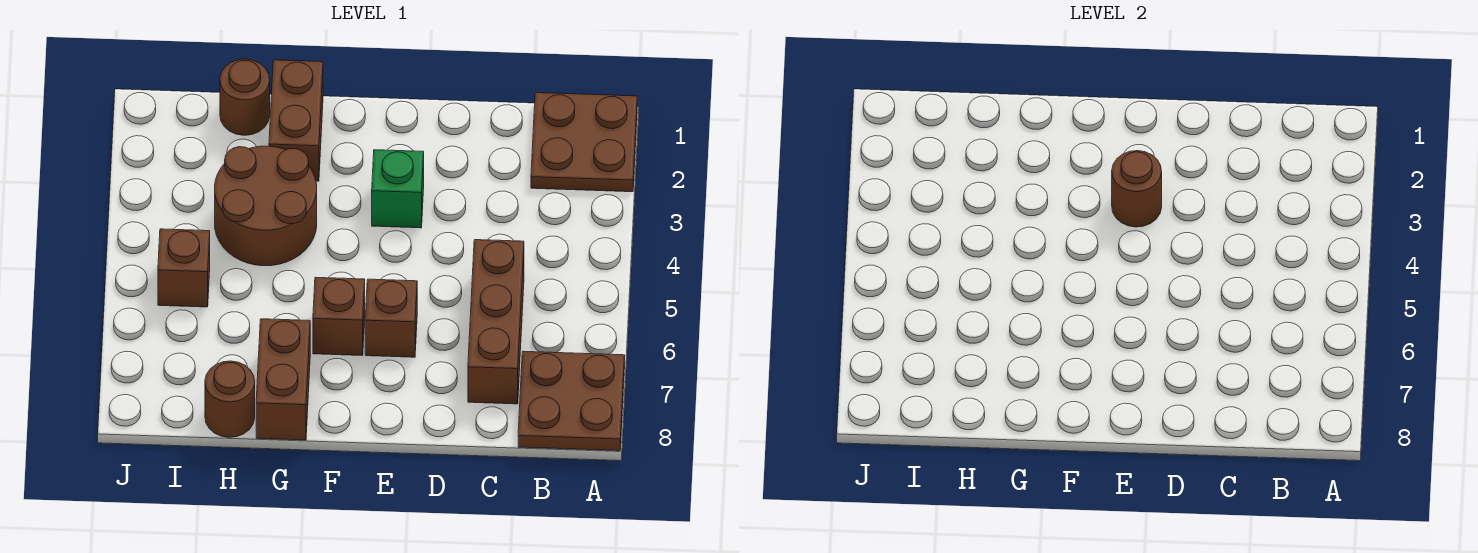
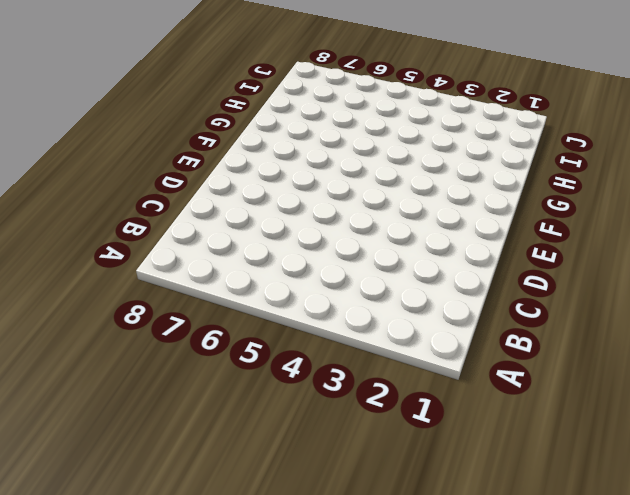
none -> brown 2x2 plate [531,93,637,192]
none -> brown 2x2 plate [518,351,625,451]
none -> brown 1x3 brick [468,240,524,404]

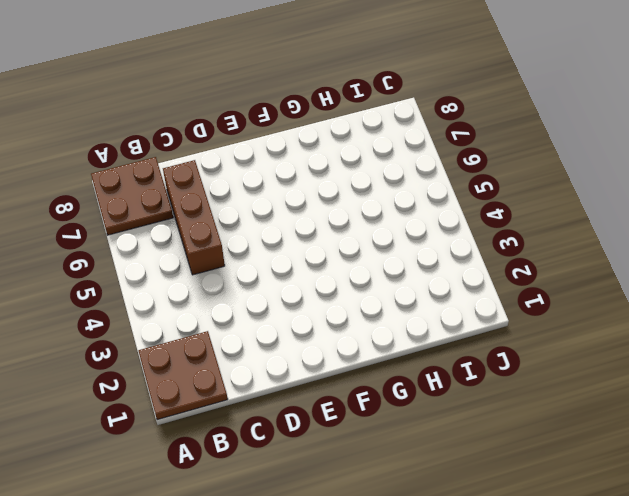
none -> green 1x1 brick [372,150,424,228]
none -> brown 1x1 brick [365,279,417,357]
none -> brown 1x1 brick [313,277,365,356]

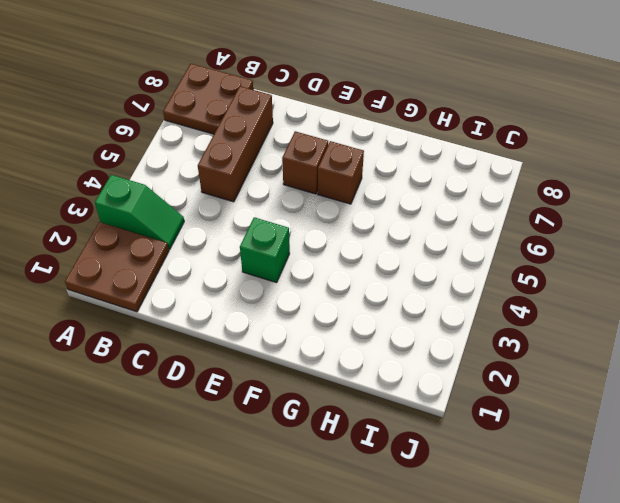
green 1x2 slope [95,175,184,249] -> none
none -> brown 1x2 brick [269,60,323,181]
none -> brown 2x2 round brick [215,146,317,266]
none -> brown 1x2 brick [256,319,310,440]

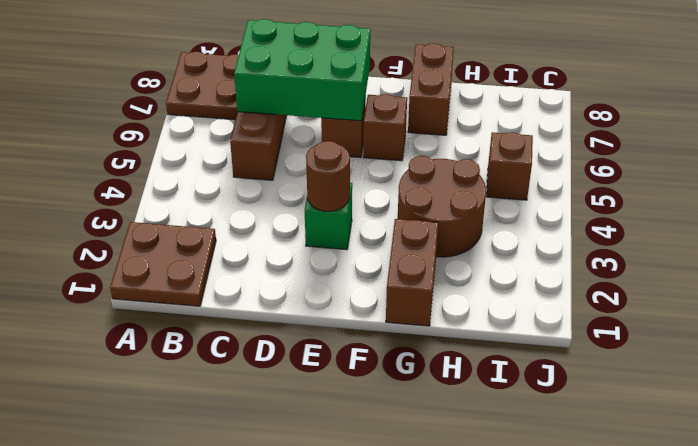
green 2x3 brick [234,19,370,121] -> none
none -> brown 1x1 round brick [220,59,270,135]
none -> brown 1x1 round brick [205,361,255,437]

